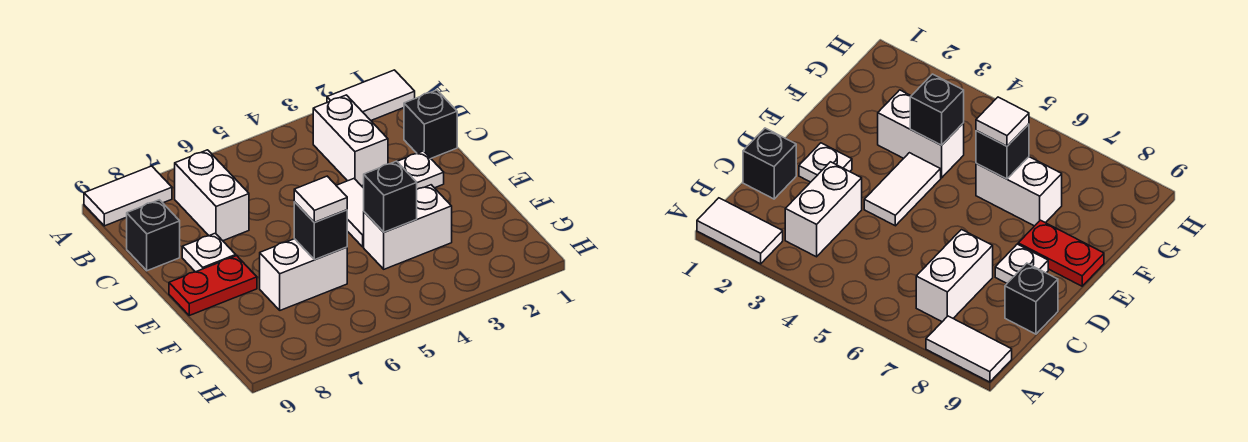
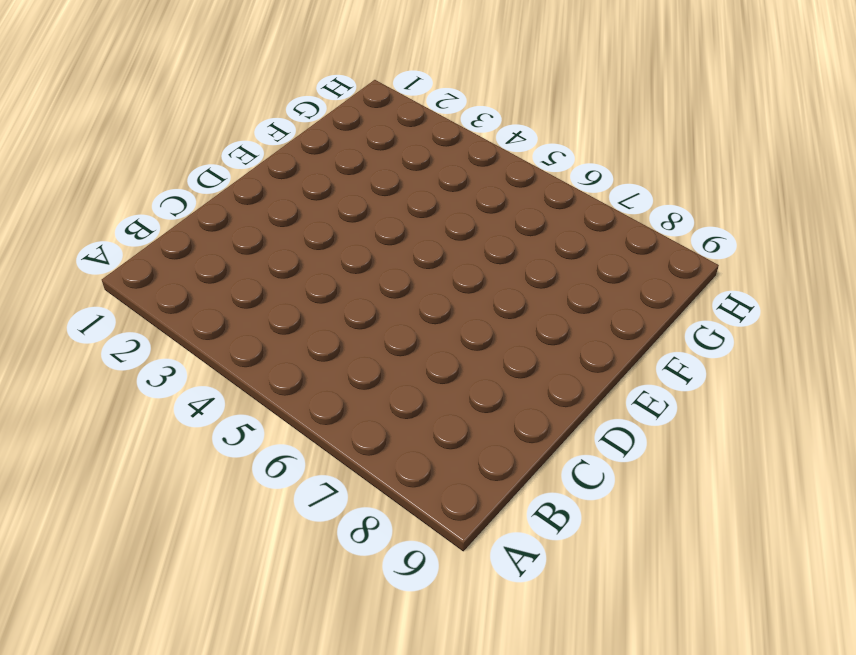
none -> white 1x2 tile [327,70,415,120]
none -> white 1x2 tile [84,166,172,226]
none -> white 1x2 brick [313,95,388,186]

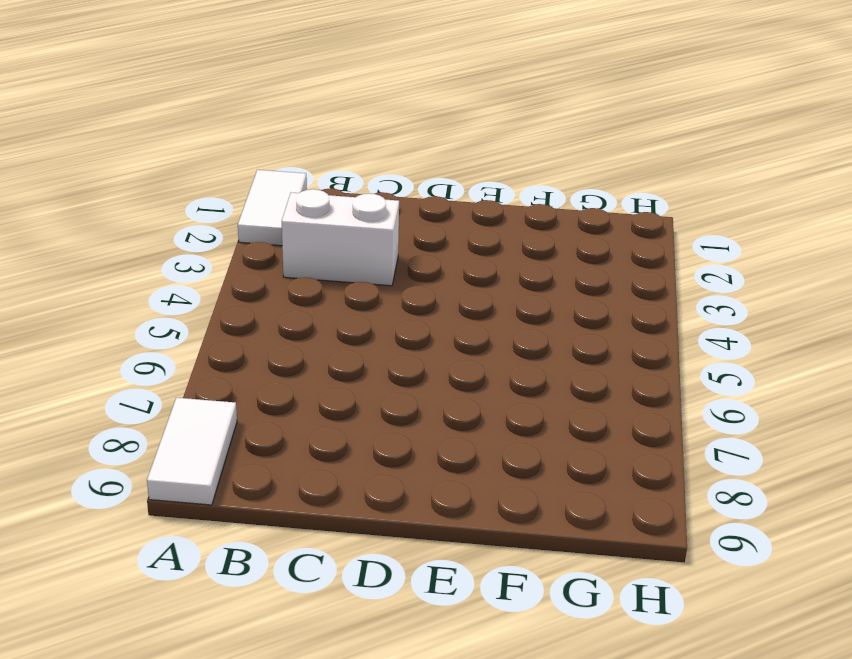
none -> white 1x2 brick [175,150,249,241]
none -> black 1x1 brick [404,90,457,158]
none -> black 1x1 brick [127,200,180,271]

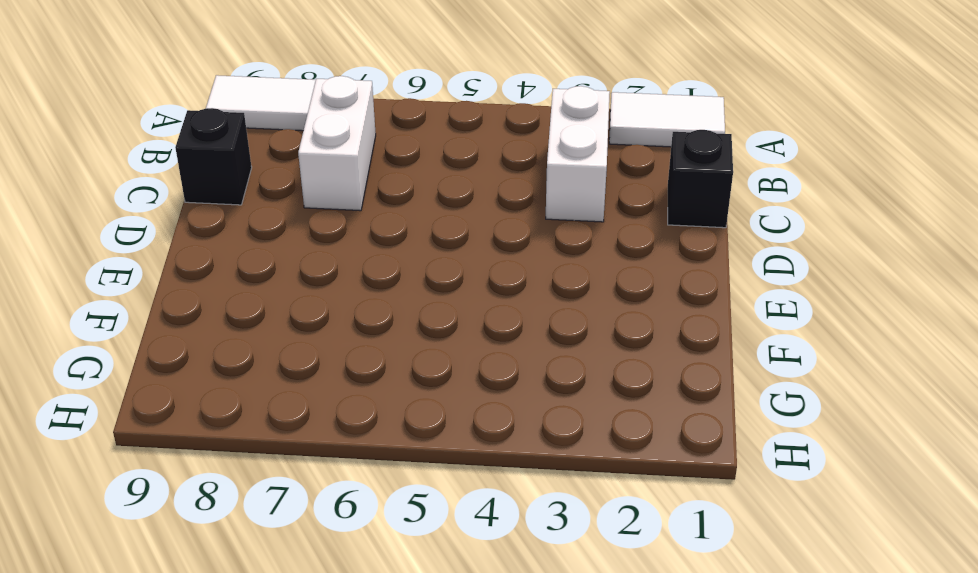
none -> white 1x1 plate [397,151,444,189]
none -> white 1x2 tile [336,179,364,247]
none -> white 1x1 plate [182,233,236,272]

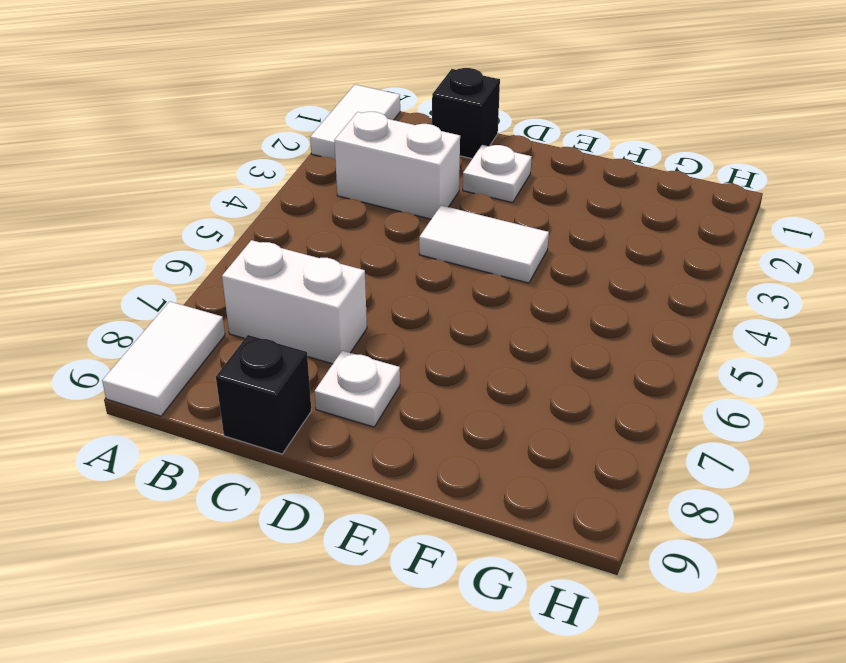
none -> red 1x2 plate [169,256,257,315]
none -> white 1x2 brick [364,185,452,269]
none -> white 1x2 brick [260,239,347,310]

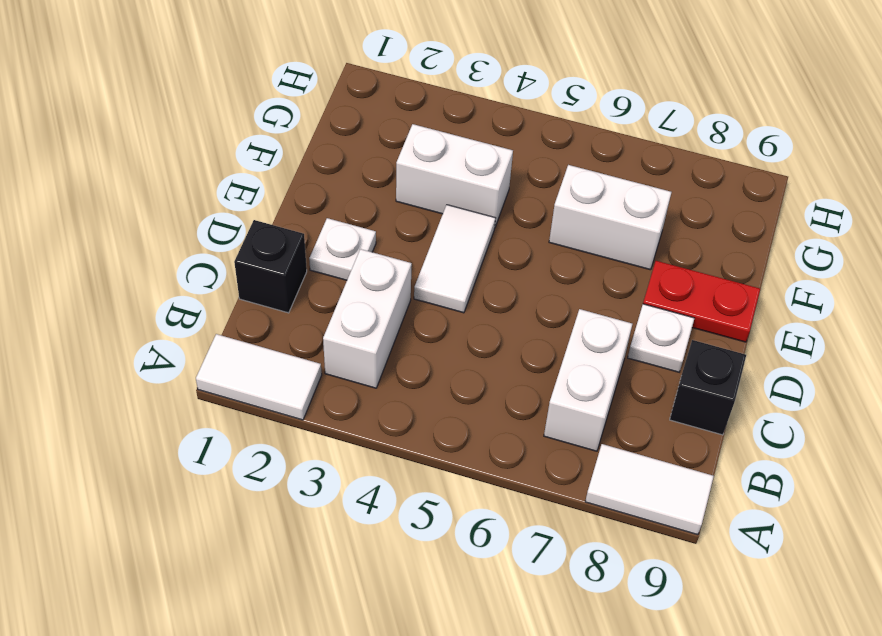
none -> black 1x1 brick [364,161,417,232]
none -> black 1x1 brick [294,201,347,260]
none -> white 1x1 tile [294,176,347,223]

